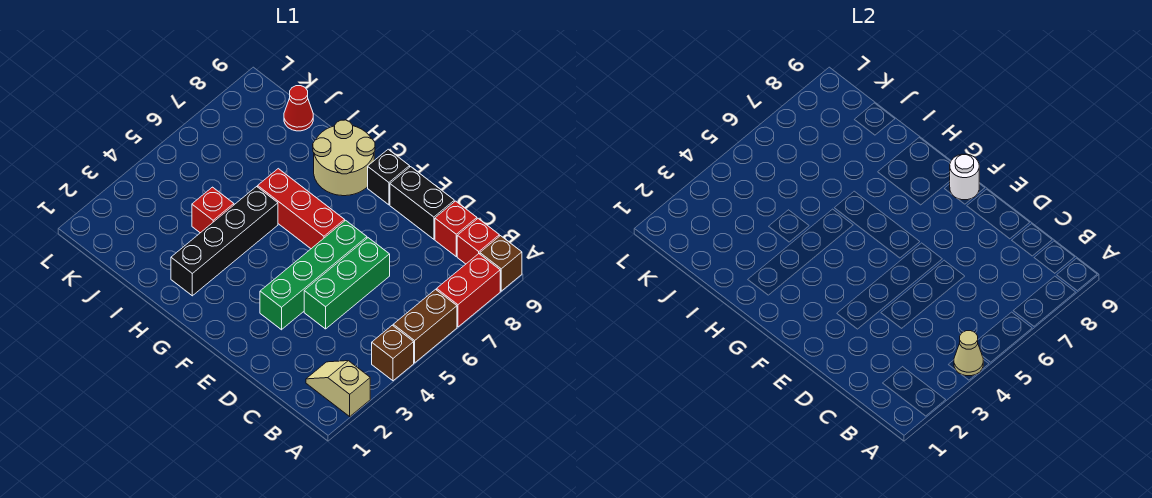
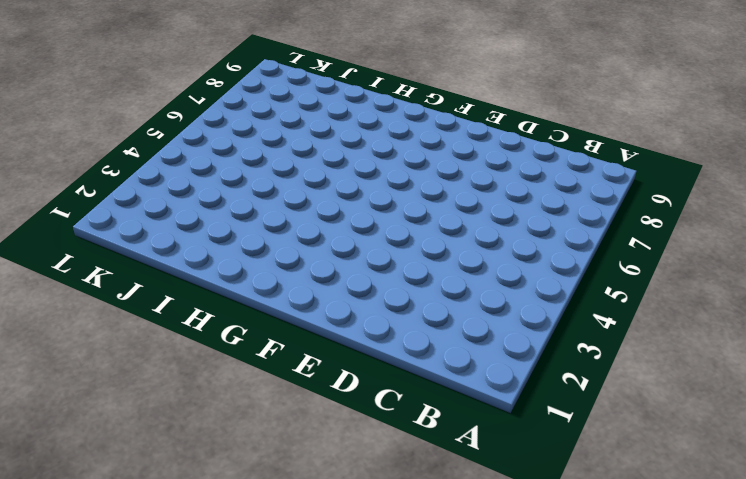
none -> tan 1x2 slope [306,361,370,416]
none -> brown 1x1 brick [372,325,414,381]
none -> brown 1x2 brick [393,289,457,363]

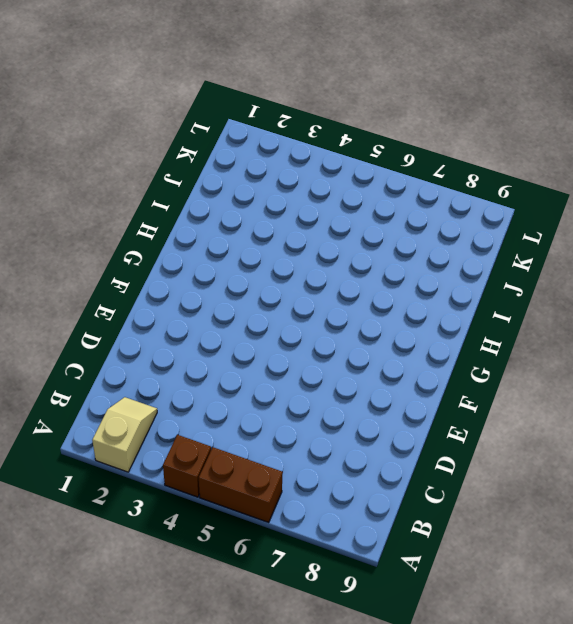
none -> red 1x2 brick [437,254,500,327]
none -> brown 1x1 brick [480,236,522,291]
none -> red 1x1 brick [457,219,499,264]

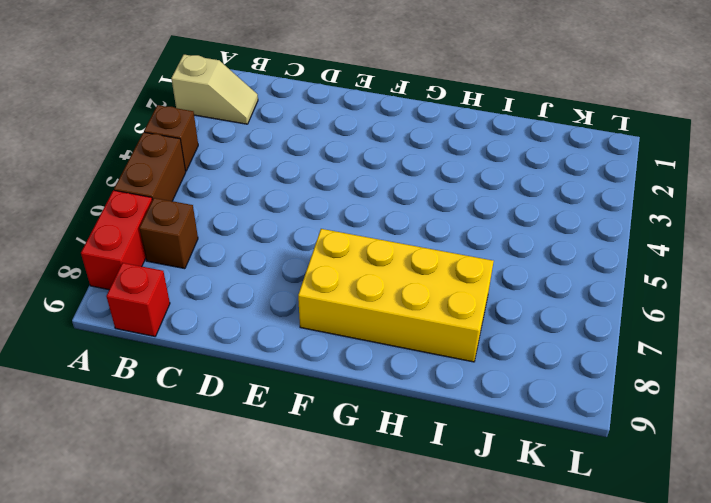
brown 1x1 brick [139,198,198,269] -> brown 1x1 brick moved to [480,236,522,291]
yellow 2x4 brick [298,229,494,362] -> tan 2x2 round brick [313,120,375,196]
none -> red 1x1 brick [435,201,477,256]
none -> green 1x3 brick [304,238,390,329]
none -> black 1x2 brick [390,167,454,239]

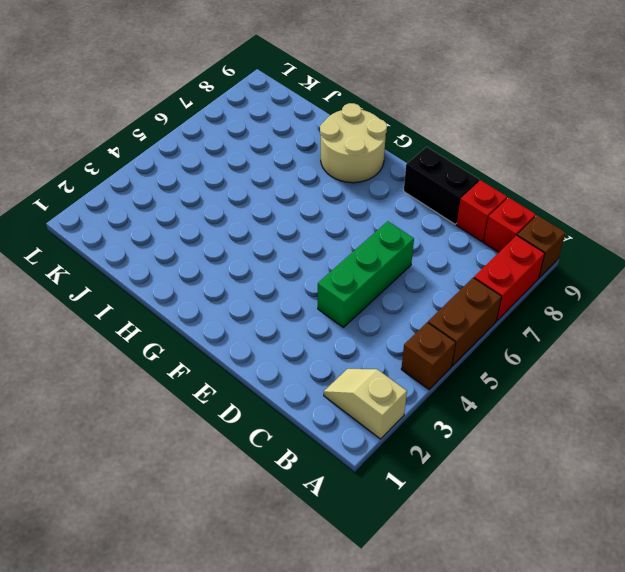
none -> green 1x4 brick [260,220,367,330]
none -> red 1x3 brick [258,169,345,249]
none -> black 1x1 brick [368,149,410,205]

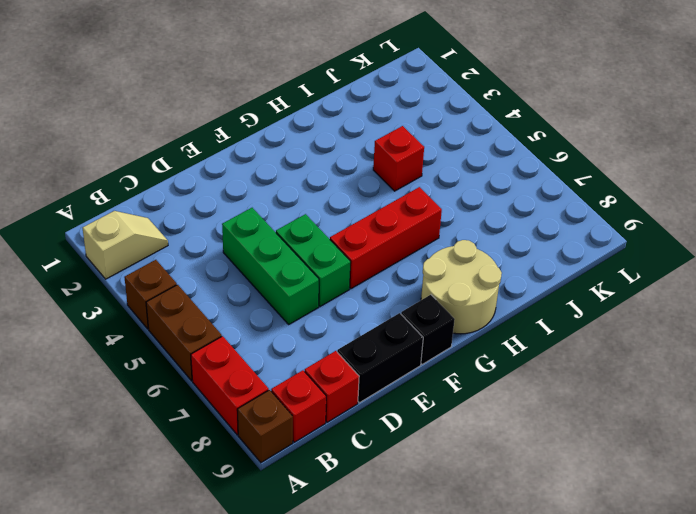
green 1x2 brick [276,214,351,307] -> green 1x4 brick [260,220,367,330]
none -> black 1x4 brick [171,187,278,296]
none -> red 1x1 cone [284,86,313,131]
none -> tan 1x1 cone [954,331,983,376]

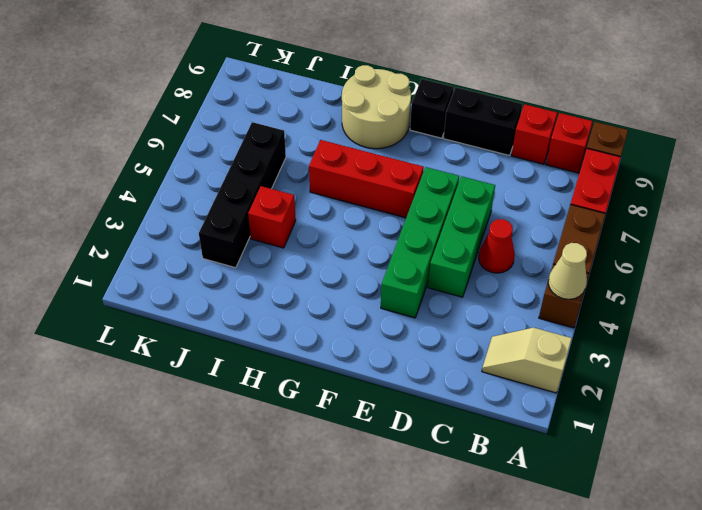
red 1x1 cone [479,219,515,273] -> red 1x1 cone moved to [284,86,313,131]
black 1x4 brick [199,122,286,268] -> black 1x4 brick moved to [171,187,278,296]
none -> white 1x1 round brick [950,154,979,200]

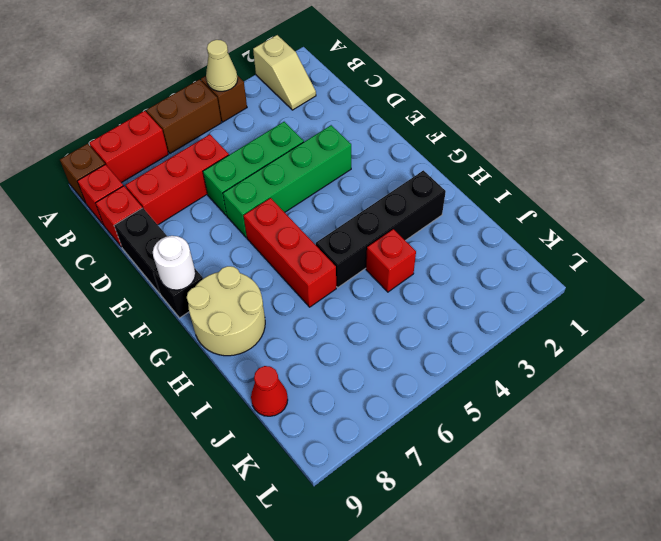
red 1x3 brick [126,134,229,225] -> none

